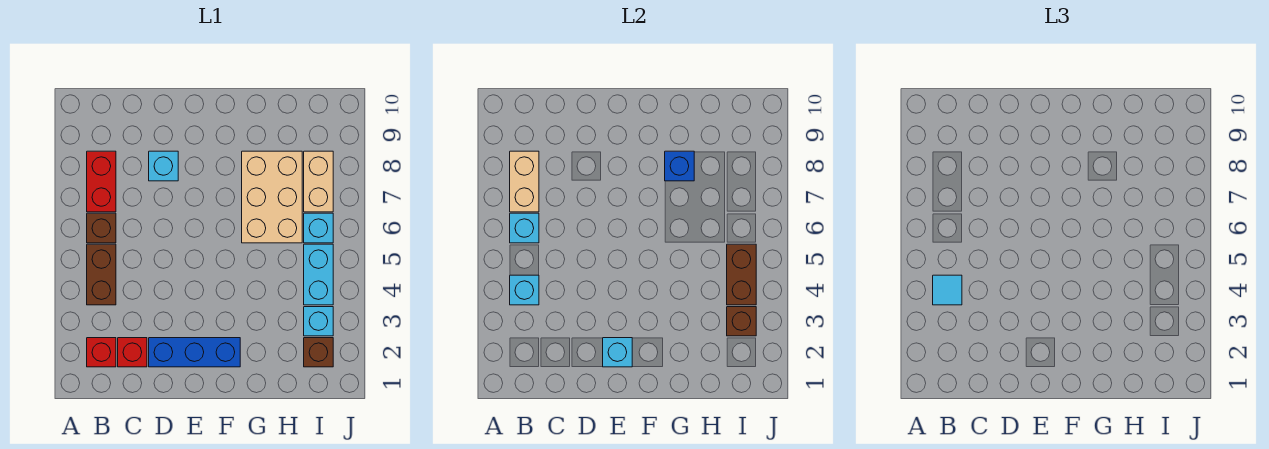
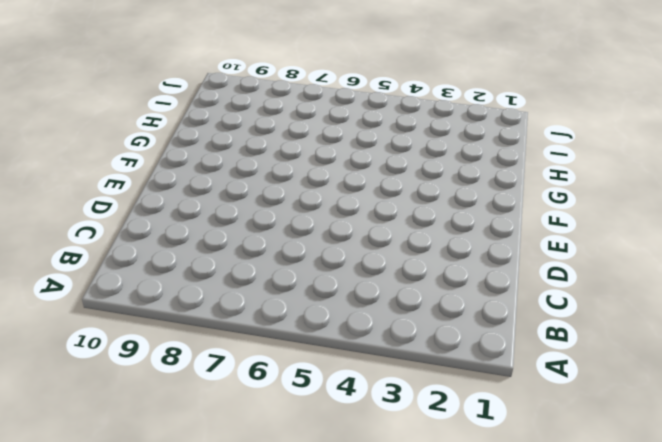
none -> red 1x1 brick [87,338,116,367]
none -> brown 1x2 brick [87,244,116,305]
none -> brown 1x1 brick [87,213,116,243]

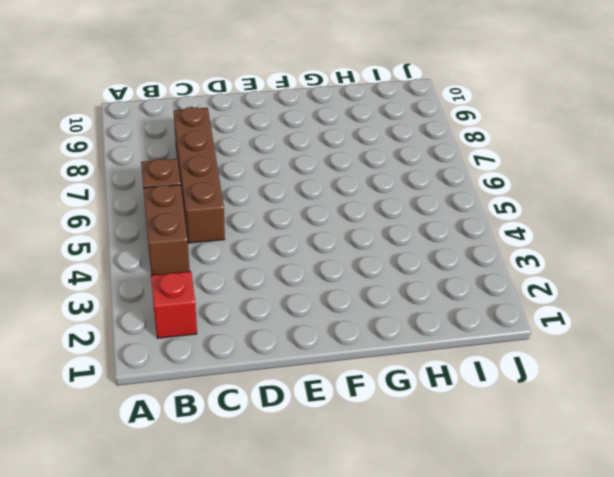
brown 1x4 brick [174,107,225,243] -> none
none -> red 1x2 brick [87,151,116,212]
none -> red 1x1 brick [118,338,147,367]
none -> blue 1x3 brick [149,338,240,367]

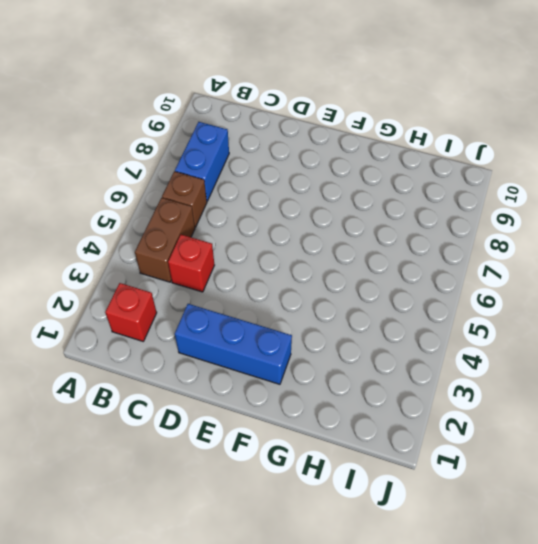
blue 1x2 brick [175,122,229,201] -> red 1x2 brick [87,151,116,212]
red 1x1 brick [168,235,214,292] -> red 1x1 brick moved to [118,338,147,367]
none -> cyan 1x1 brick [149,151,178,181]
none -> tan 2x3 brick [242,151,302,243]
none -> brown 1x1 brick [304,338,333,367]

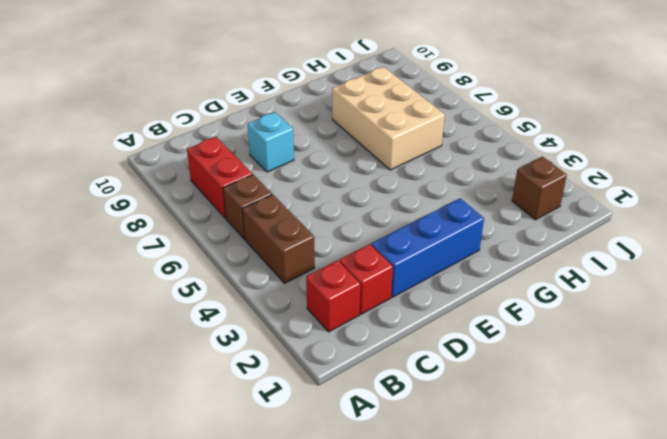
none -> cyan 1x1 brick [304,307,333,336]
none -> cyan 1x2 brick [304,244,333,305]
none -> cyan 1x1 brick [304,213,333,243]

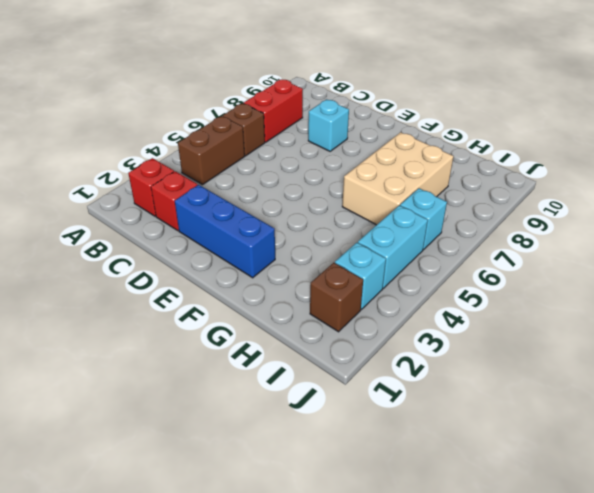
none -> tan 1x2 brick [304,151,333,212]
none -> cyan 1x1 brick [510,275,539,305]
none -> cyan 1x1 brick [510,213,539,243]

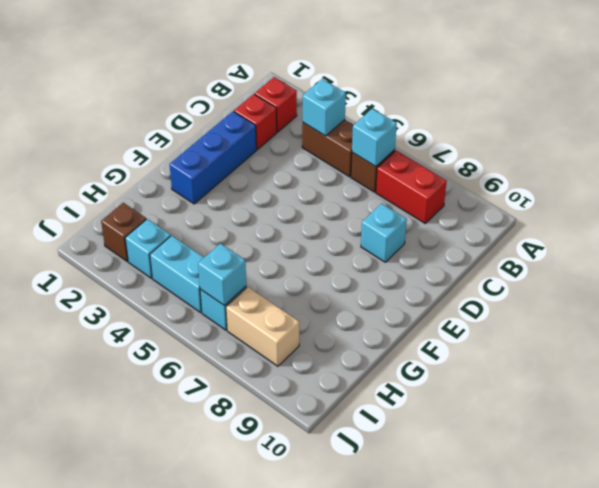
cyan 1x1 brick [198,243,246,306] -> cyan 1x1 brick moved to [603,338,632,367]
none -> tan 2x3 brick [242,151,302,243]
none -> tan 1x2 brick [510,151,539,212]
none -> blue 1x1 brick [665,151,694,181]

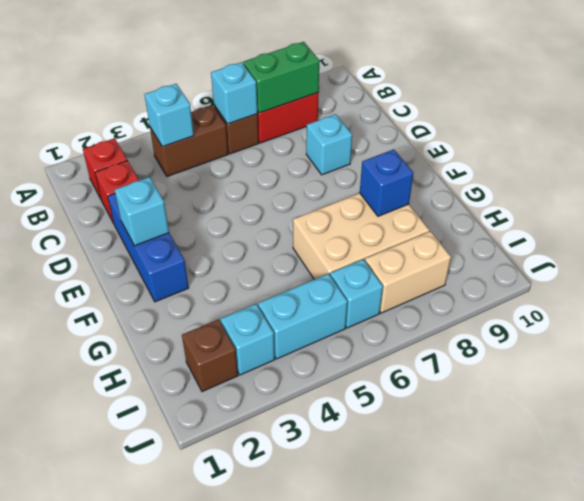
green 1x2 brick [243,42,319,113] -> tan 1x2 brick [510,151,539,212]
none -> brown 1x1 brick [727,307,756,336]
none -> brown 1x2 brick [727,244,756,305]
none -> cyan 1x1 tile [933,275,962,305]

